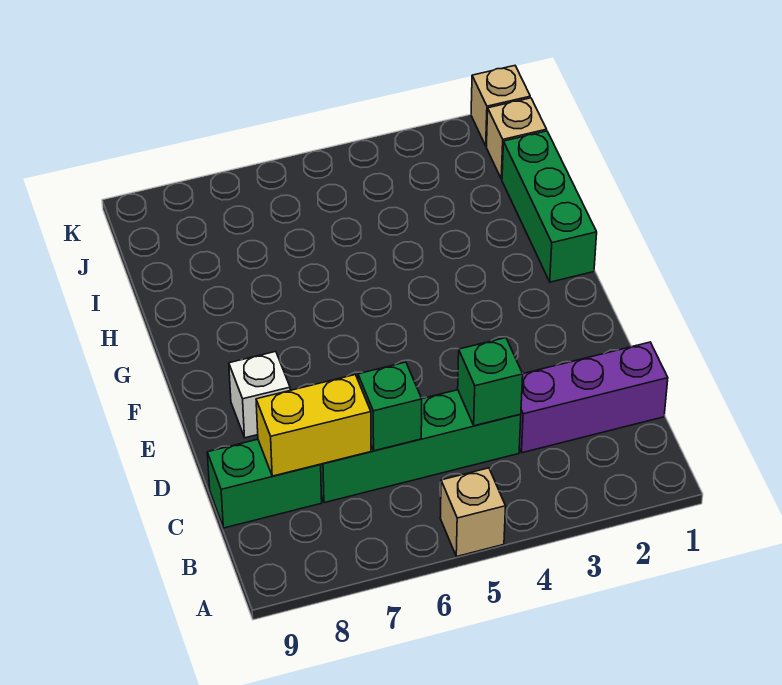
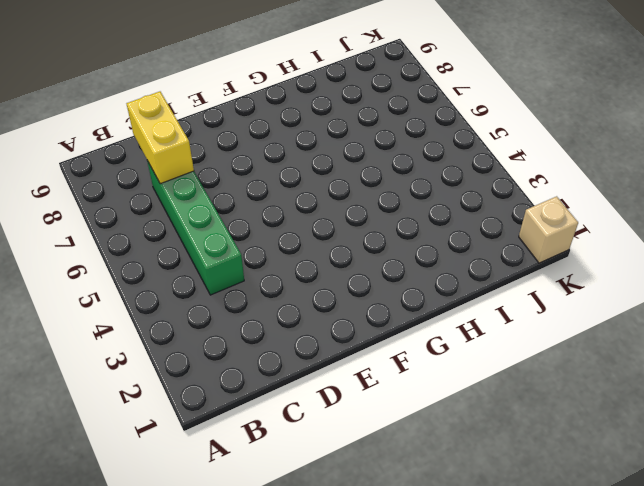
none -> tan 1x1 brick [440,468,506,557]
none -> purple 1x3 brick [519,342,668,453]

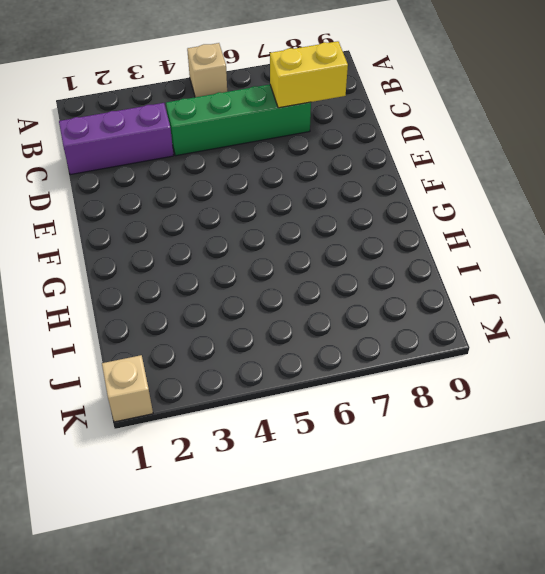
none -> green 1x2 brick [207,439,322,528]
none -> white 1x1 brick [229,352,290,438]

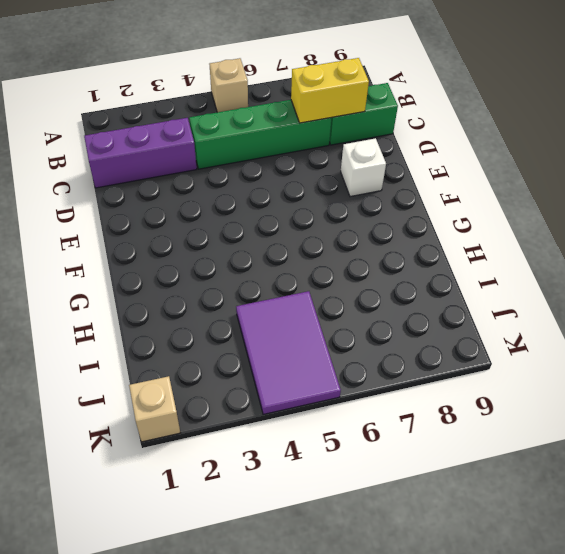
purple 2x3 tile [236,291,341,414] -> none
none -> green 1x3 brick [502,131,597,282]
none -> tan 1x1 brick [486,98,547,179]

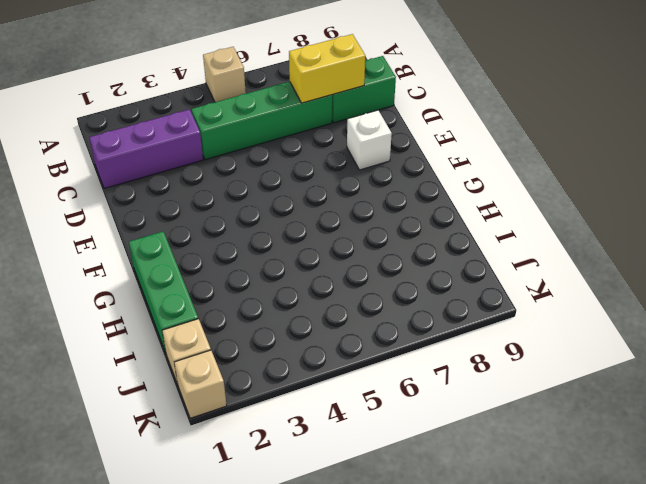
none -> green 1x1 brick [458,338,523,426]
none -> green 1x1 brick [358,362,422,451]

